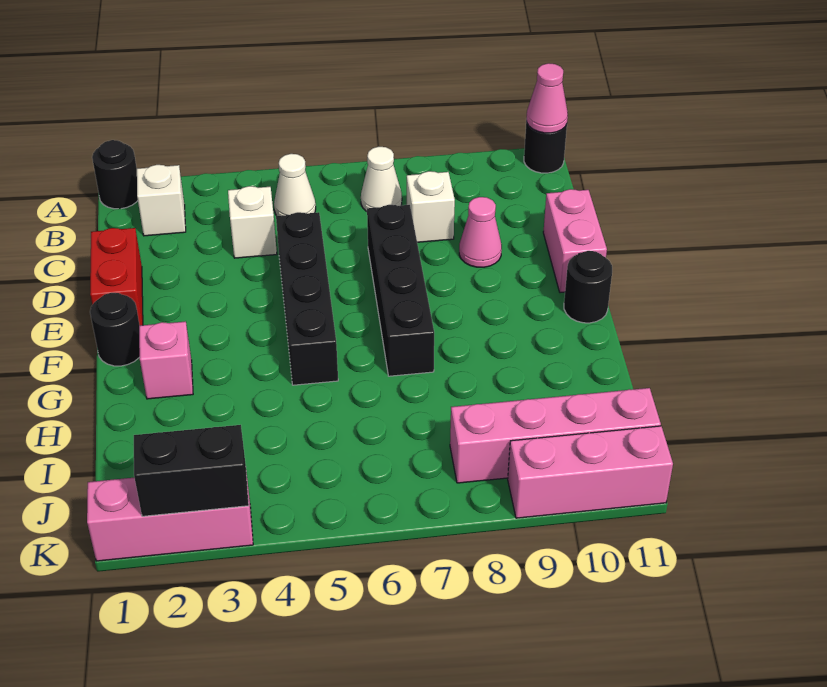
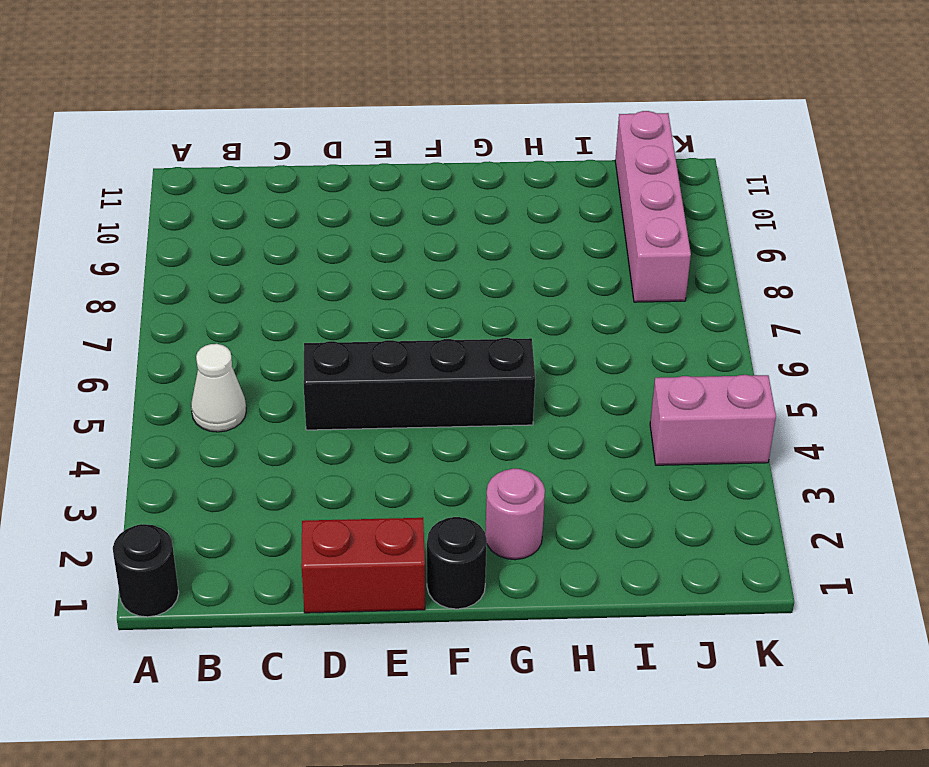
pink 1x1 round brick [485,469,545,560] -> pink 1x1 brick [139,321,193,399]
pink 1x2 brick [650,375,776,465] -> pink 1x2 brick moved to [543,189,607,293]
none -> black 1x1 round brick [524,119,567,173]
none -> white 1x1 brick [137,165,186,236]
none -> white 1x1 cone [361,147,402,211]

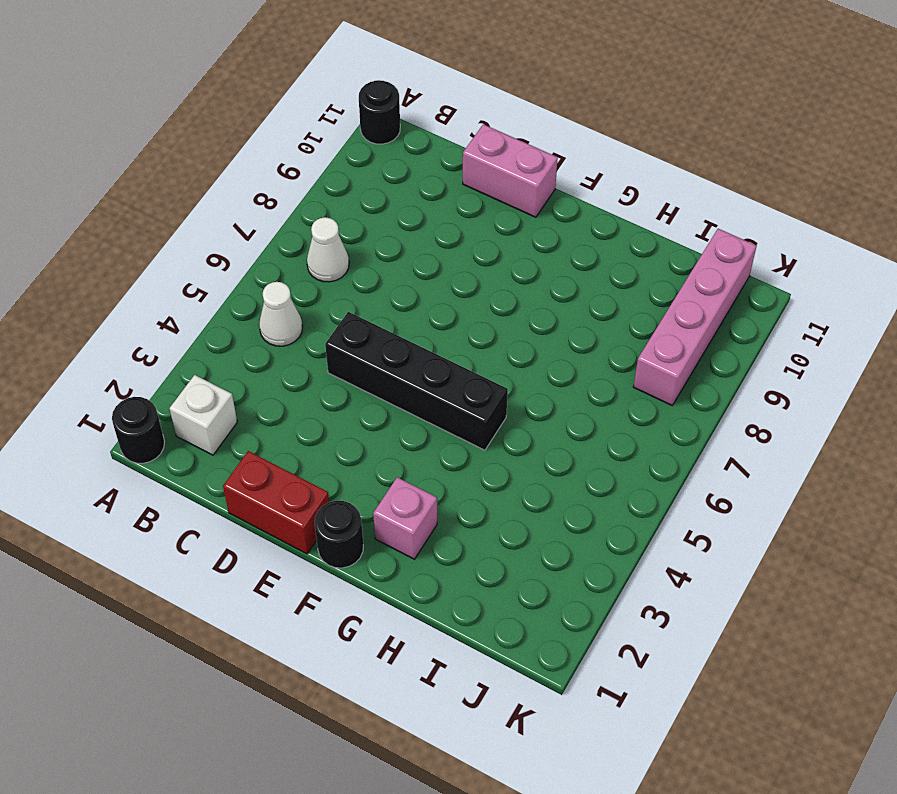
none -> white 1x1 brick [228,186,277,258]
none -> white 1x1 brick [407,171,455,242]
none -> black 1x4 brick [367,205,434,376]

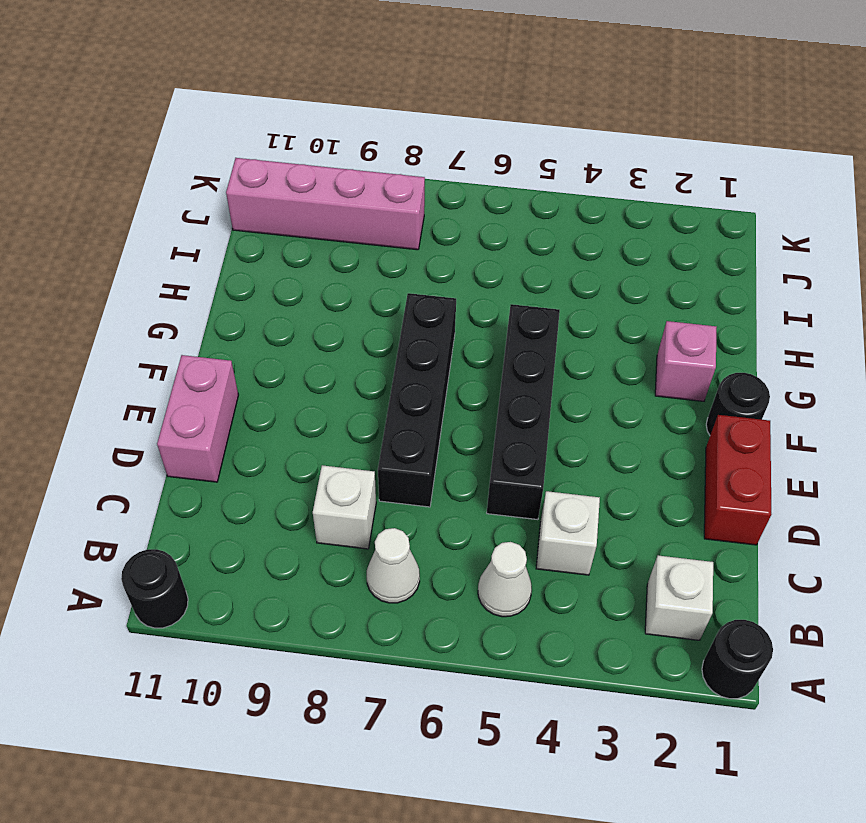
none -> pink 1x1 cone [459,197,502,267]
none -> black 1x1 round brick [564,251,612,323]
none -> pink 1x3 brick [87,473,253,561]

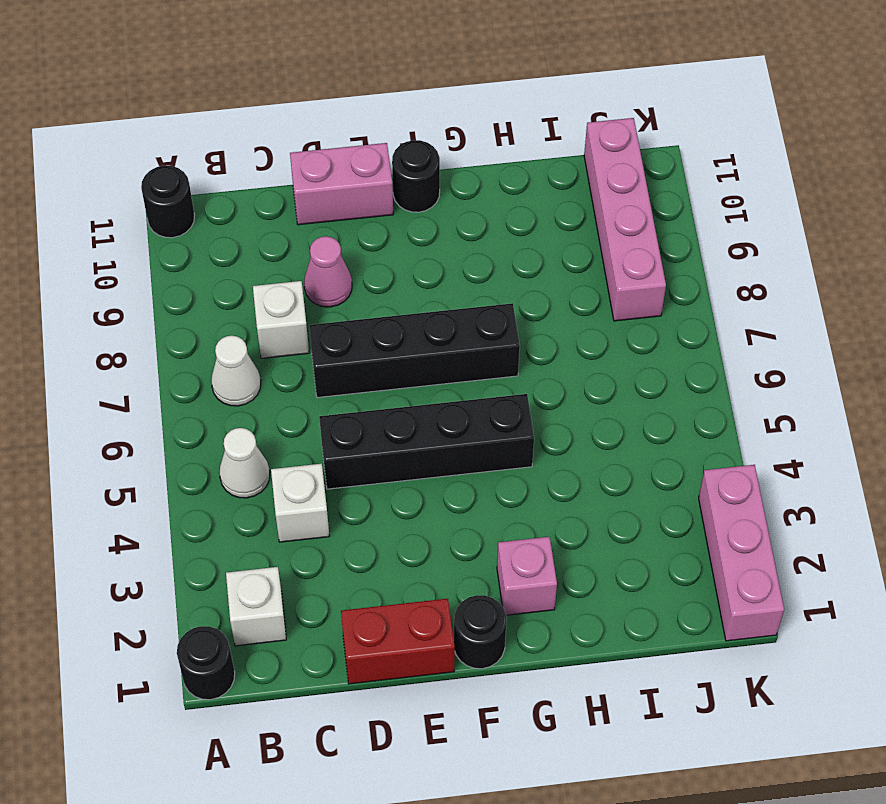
none -> pink 1x3 brick [508,426,673,518]
none -> pink 1x1 cone [527,63,568,133]
none -> black 1x2 brick [134,425,249,516]

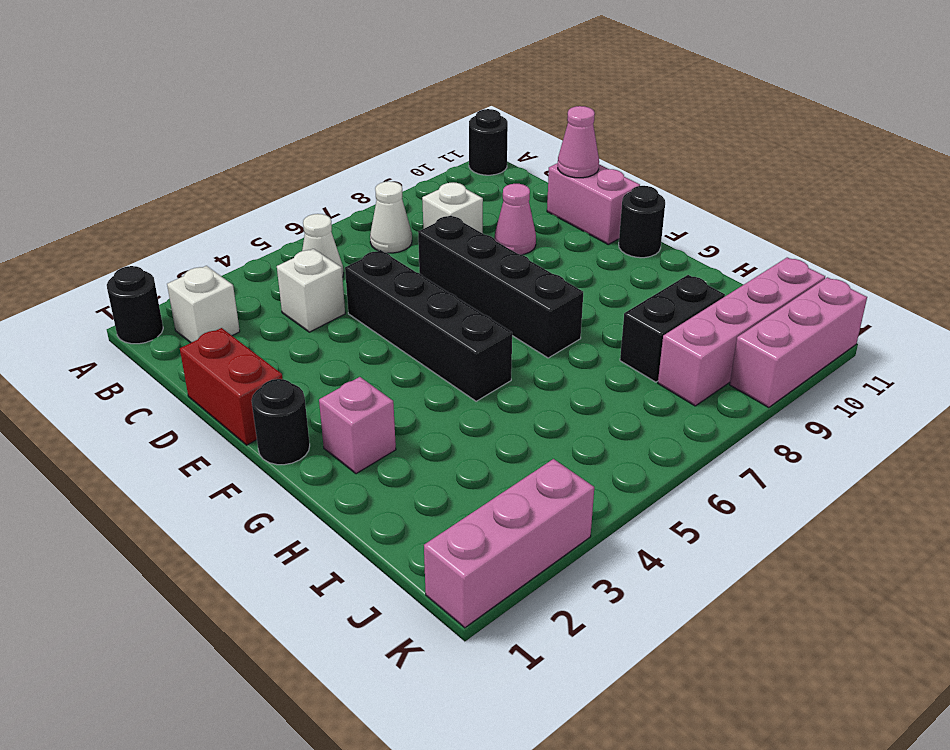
pink 1x1 cone [558,106,599,178] -> pink 1x1 cone moved to [527,63,568,133]
black 1x2 brick [620,275,725,382] -> black 1x2 brick moved to [134,425,249,516]

